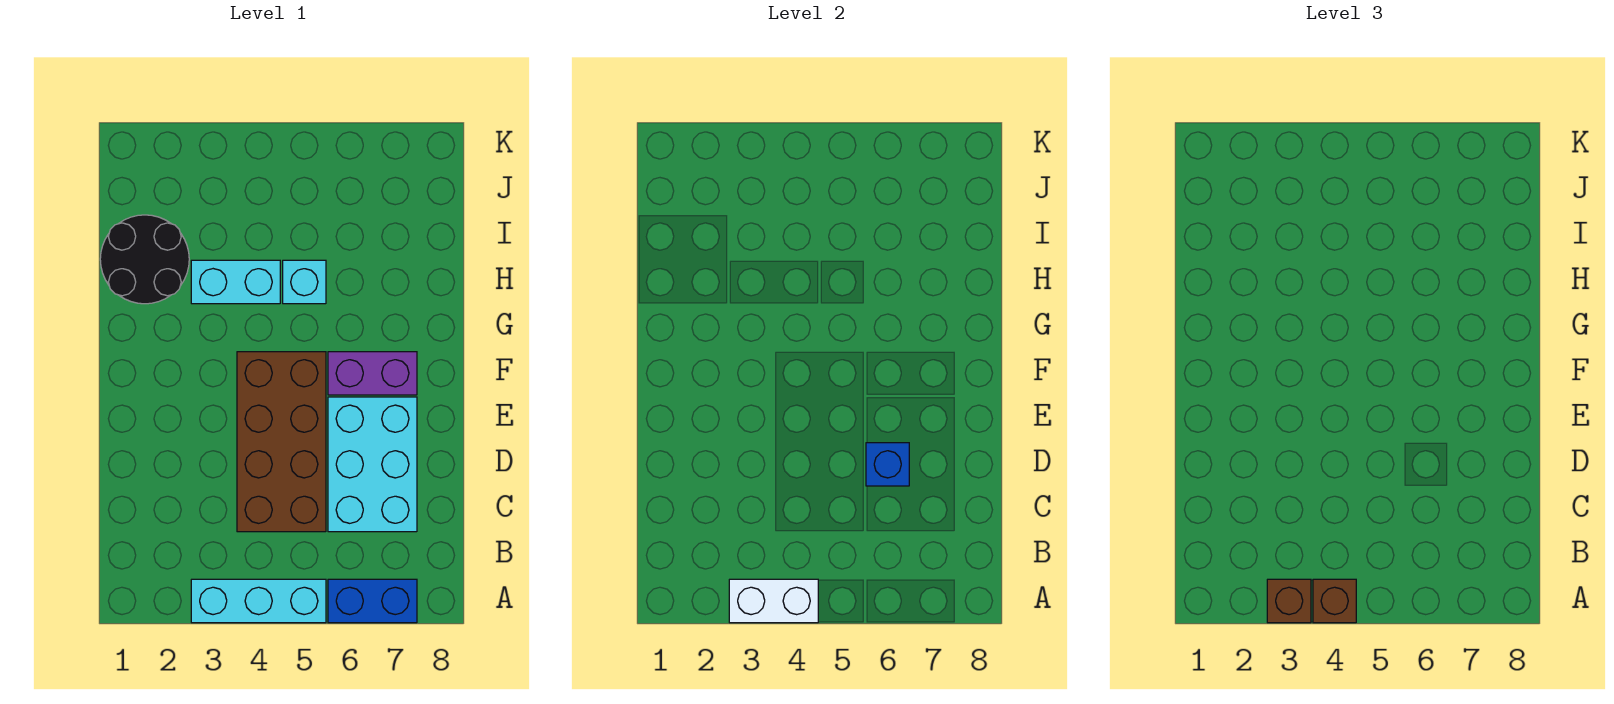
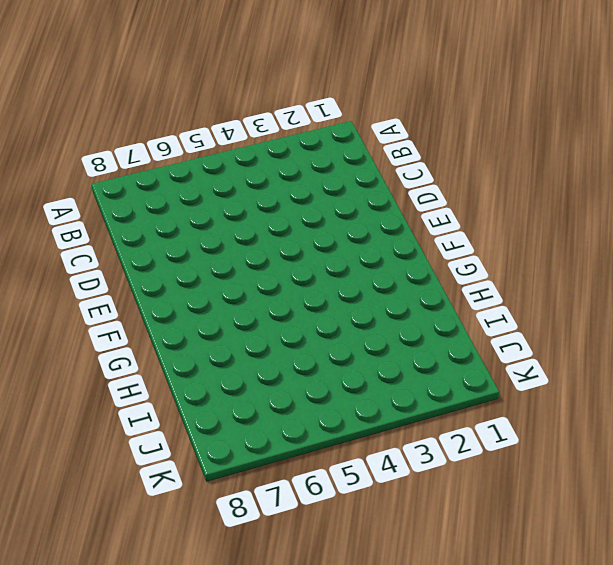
none -> cyan 1x3 brick [191,579,326,623]
none -> blue 1x2 brick [328,579,417,623]
none -> brown 2x4 brick [237,352,326,532]

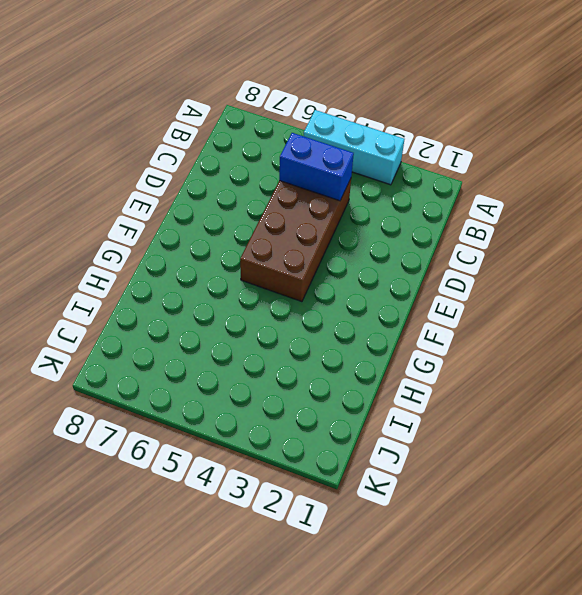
blue 1x2 brick [279,133,354,201] -> blue 1x2 brick moved to [328,579,417,623]
none -> cyan 2x3 brick [328,397,417,532]
none -> purple 1x2 brick [328,352,417,395]
none -> black 2x2 round brick [100,215,189,304]

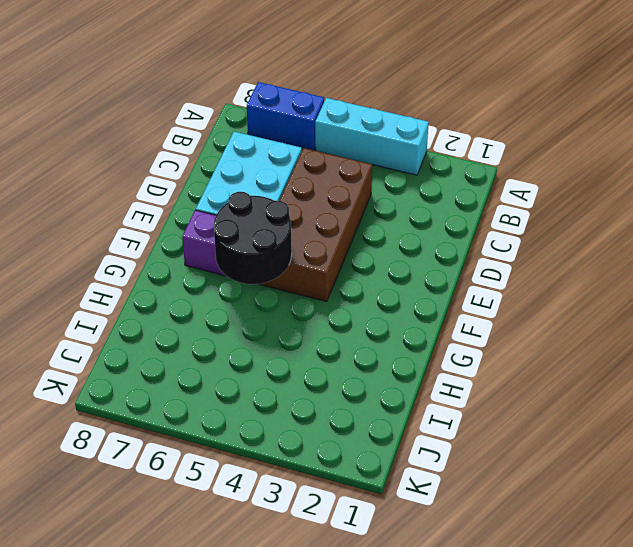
black 2x2 round brick [214,192,292,284] -> black 2x2 round brick moved to [100,215,189,304]
none -> cyan 1x2 brick [191,260,280,304]
none -> cyan 1x1 brick [283,260,326,304]
none -> white 1x2 brick [729,579,818,623]

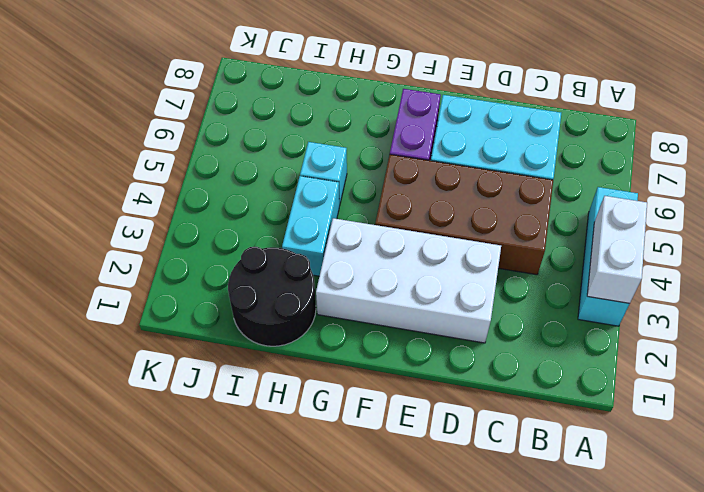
white 2x4 brick [316,218,501,343] -> none
none -> blue 1x2 brick [328,579,417,623]
none -> blue 1x1 brick [866,443,909,486]
none -> brown 1x1 brick [1267,579,1311,623]

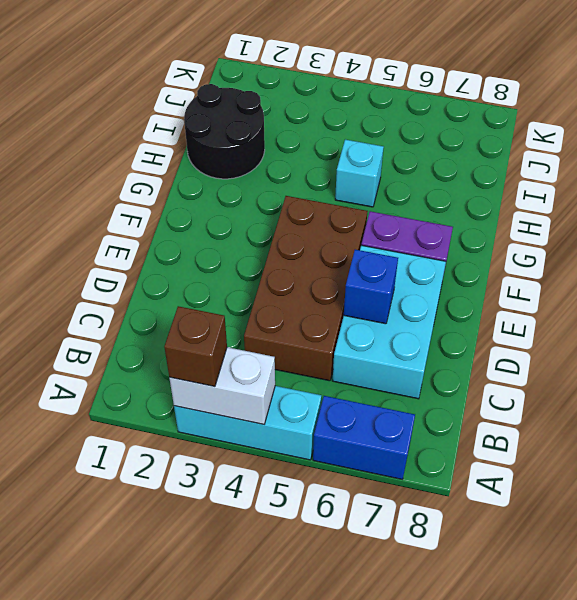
none -> cyan 1x2 brick [191,260,280,304]
none -> brown 1x1 brick [1313,579,1356,623]

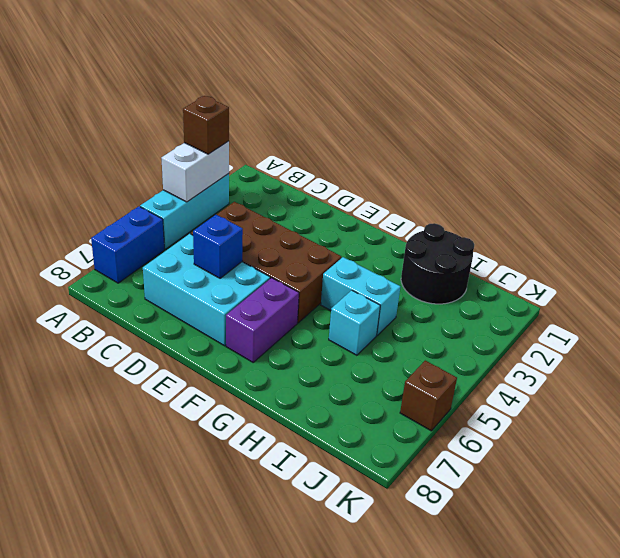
cyan 1x2 brick [321,257,400,335] -> cyan 1x2 brick turned to [191,260,280,304]
brown 1x1 brick [400,361,457,431] -> brown 1x1 brick moved to [1313,579,1356,623]

